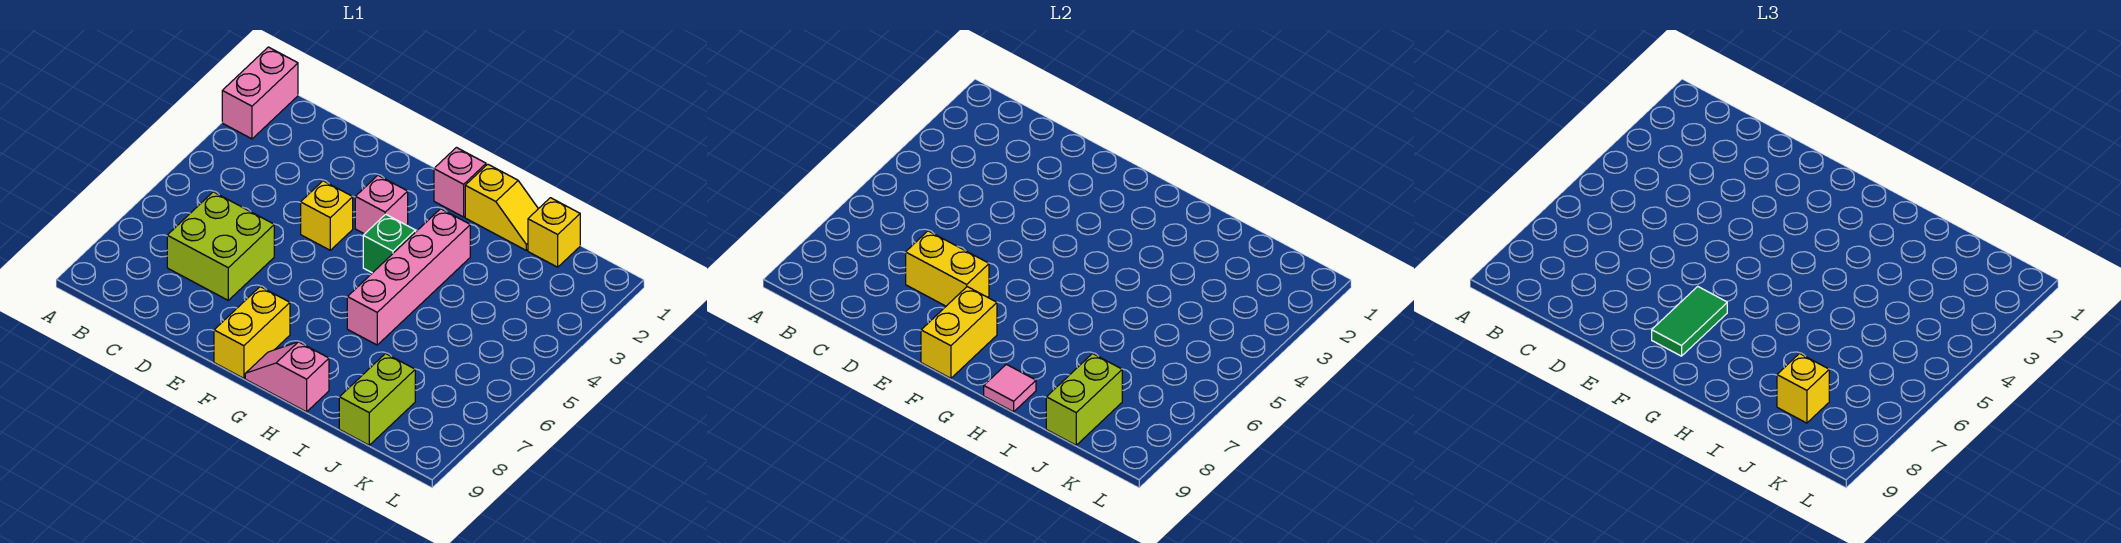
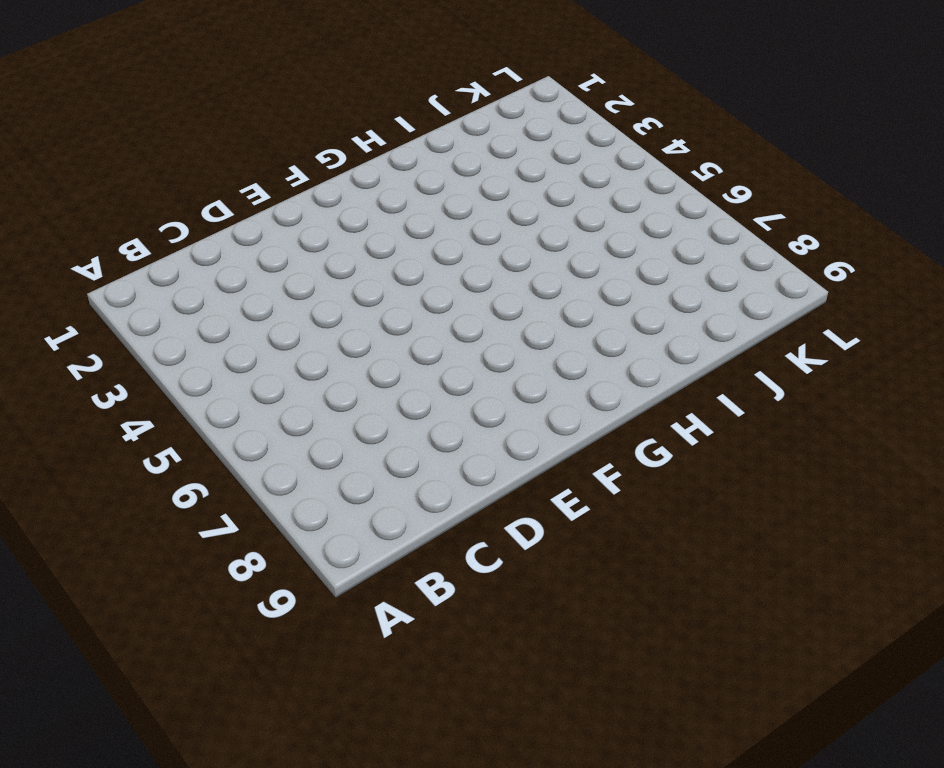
none -> pink 1x2 brick [222,47,298,139]
none -> lime 2x2 brick [167,192,274,300]
none -> yellow 1x1 brick [301,181,353,250]

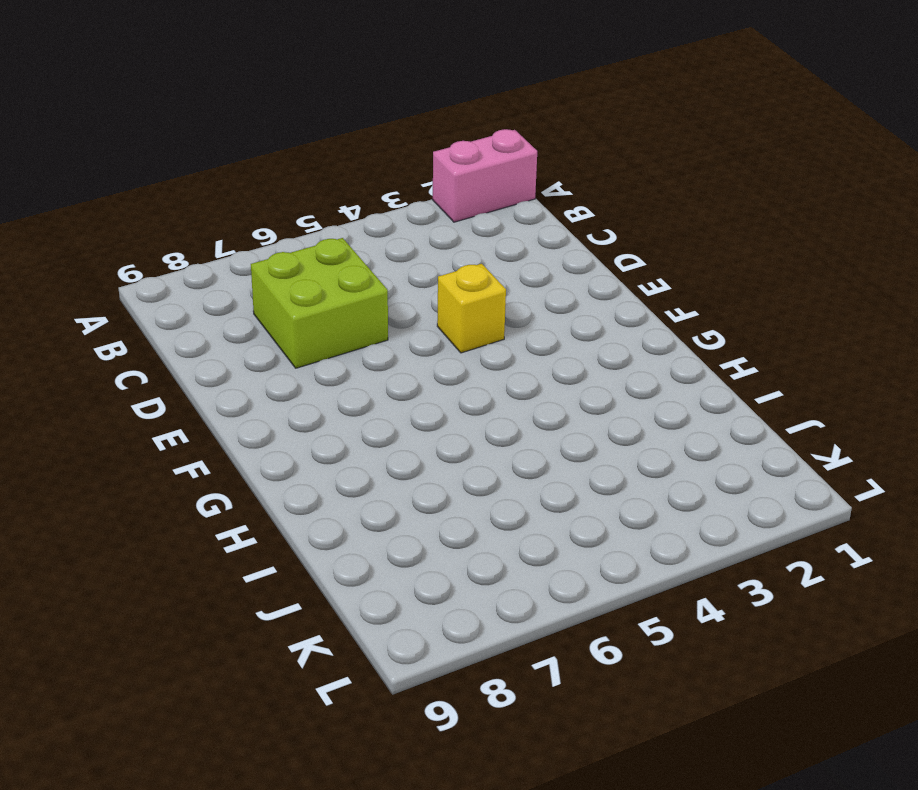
none -> pink 1x1 brick [355,175,408,234]
none -> yellow 1x2 brick [214,287,290,378]
none -> pink 1x1 brick [434,148,486,217]

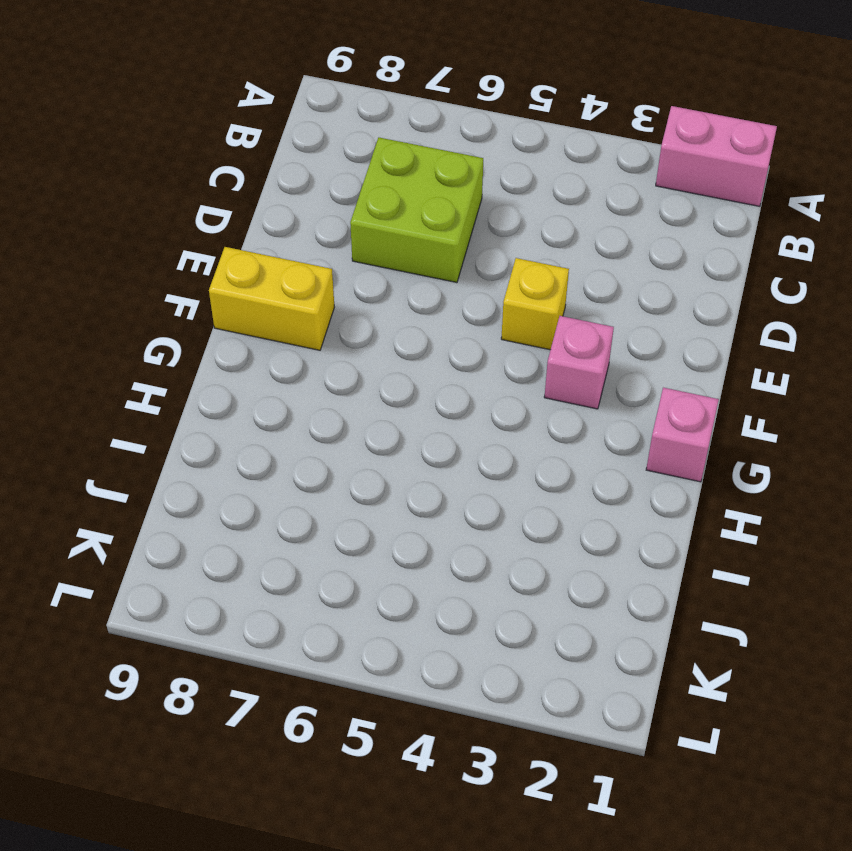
none -> green 1x1 brick [363,214,416,273]
none -> pink 1x2 slope [245,342,329,412]
none -> yellow 1x2 slope [465,164,538,250]

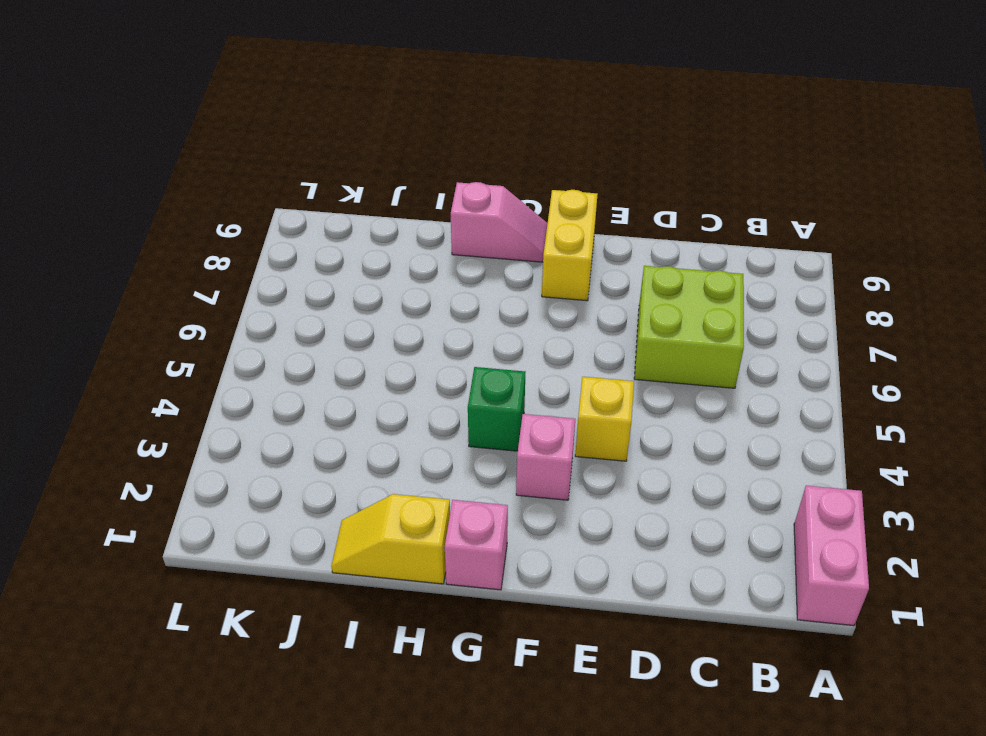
none -> pink 1x4 brick [347,209,470,345]
none -> yellow 1x1 brick [528,198,580,267]
none -> lime 1x2 brick [339,354,415,445]

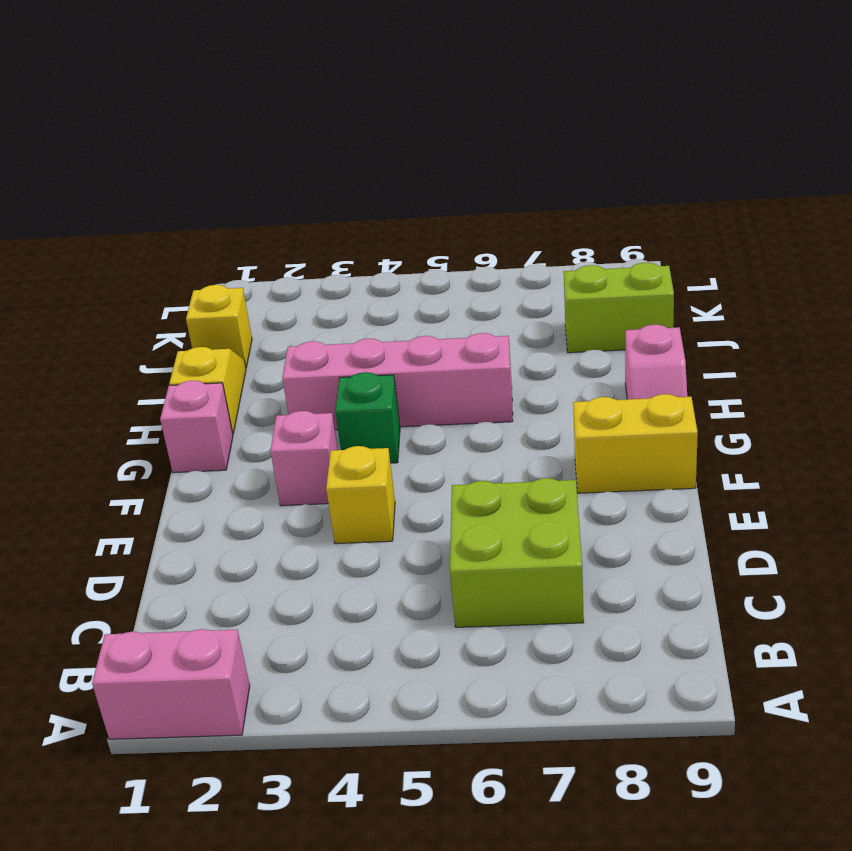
none -> yellow 1x2 brick [906,231,989,306]
none -> yellow 1x2 brick [921,287,997,378]
none -> pink 1x1 tile [984,364,1036,412]

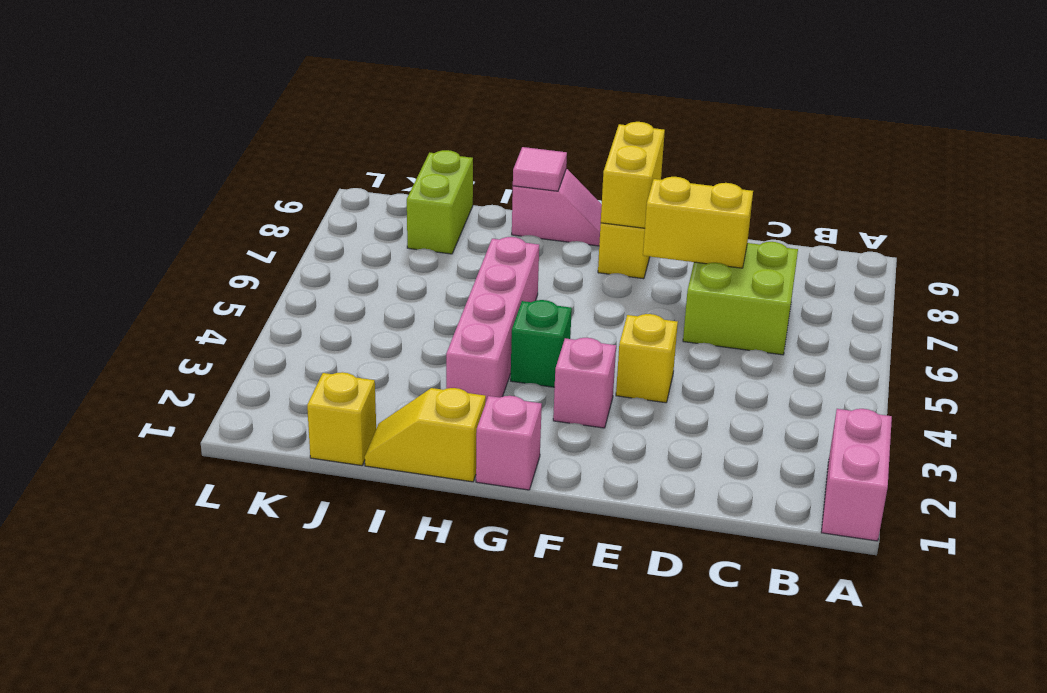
none -> lime 1x2 brick [1046,354,1122,445]
none -> green 1x2 tile [1652,286,1727,356]
none -> yellow 1x1 brick [1777,354,1829,423]

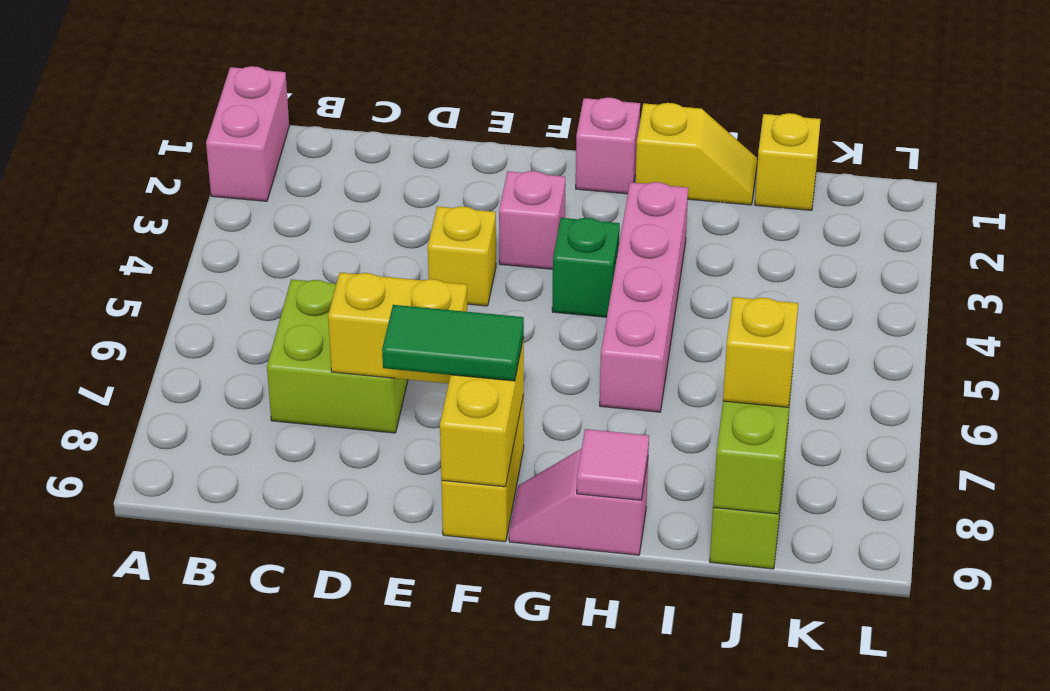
green 1x2 tile [382,305,524,381] -> green 1x2 tile turned to [1652,286,1727,356]

